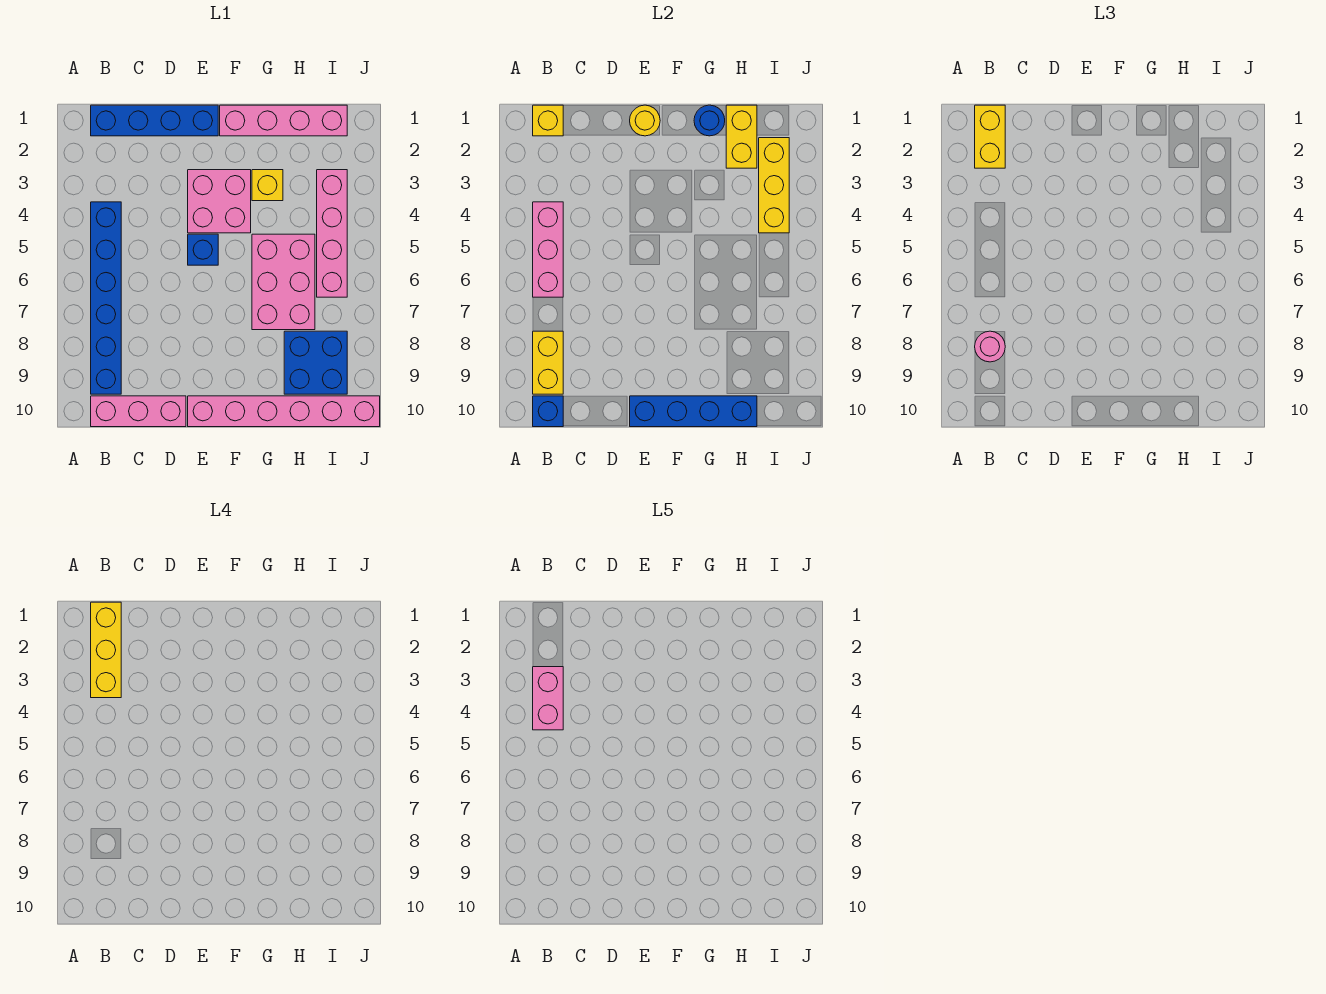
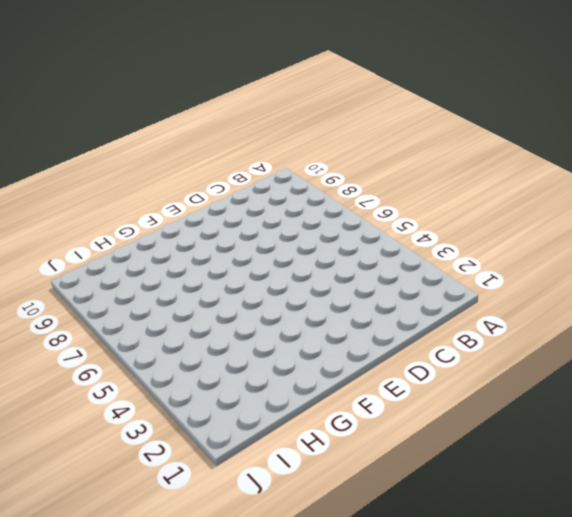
none -> blue 1x4 brick [91,105,218,136]
none -> blue 1x6 brick [91,202,121,394]
none -> pink 1x3 brick [91,396,186,427]

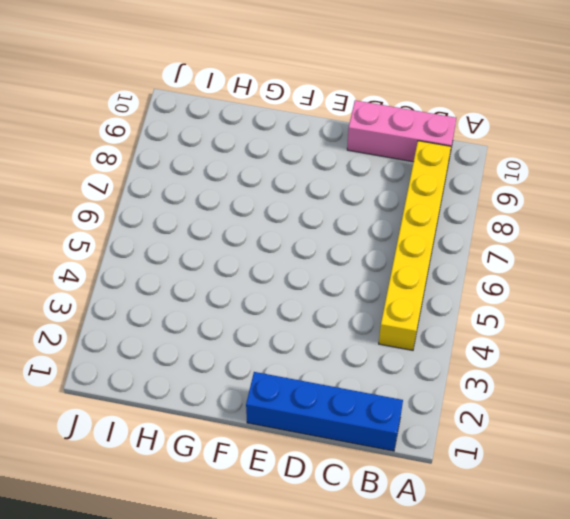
yellow 1x6 brick [379,141,451,350] -> blue 1x6 brick [91,202,121,394]
none -> pink 2x2 brick [188,170,251,233]
none -> blue 1x1 brick [188,234,218,265]
none -> pink 1x6 brick [188,396,380,427]

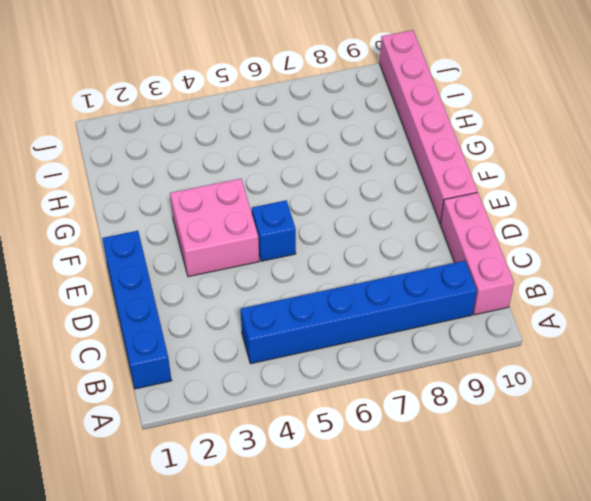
none -> pink 1x4 brick [220,105,347,136]
none -> yellow 1x1 brick [252,170,283,201]
none -> pink 2x3 brick [252,234,315,330]

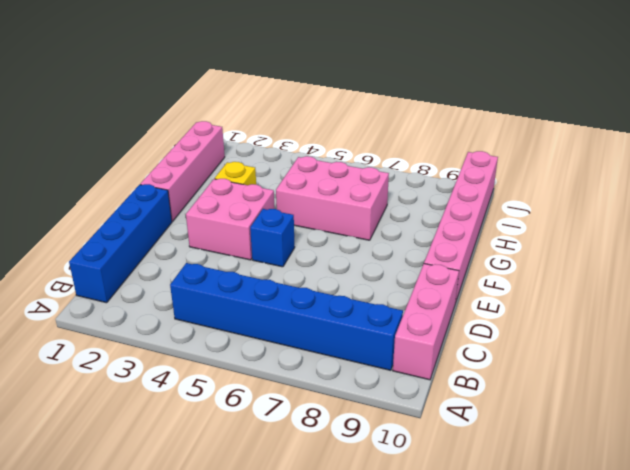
none -> blue 2x2 brick [284,331,347,394]
none -> pink 1x4 brick [317,170,347,297]
none -> yellow 1x1 brick [533,105,563,136]

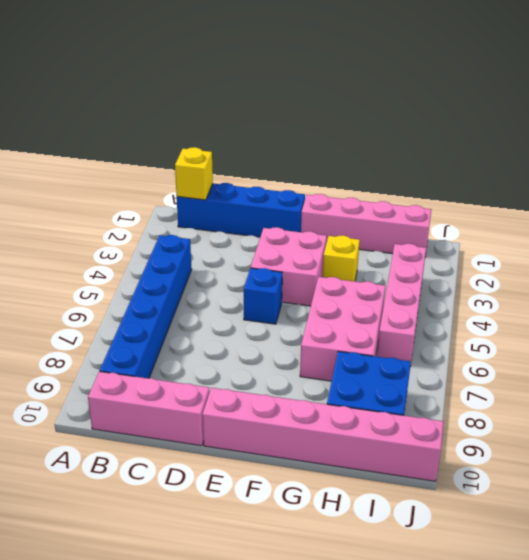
none -> pink 1x3 brick [533,202,563,297]
none -> yellow 1x2 brick [533,331,563,394]
none -> blue 1x1 brick [533,396,563,427]

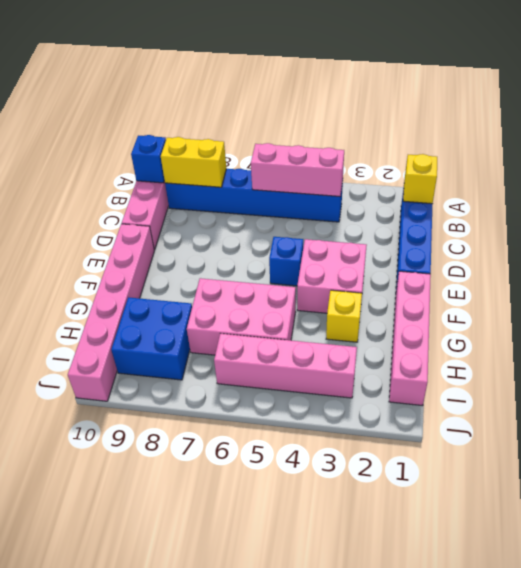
none -> yellow 1x1 round brick [630,105,660,136]
none -> blue 1x4 brick [630,396,757,427]
none -> blue 1x1 round brick [694,105,725,136]

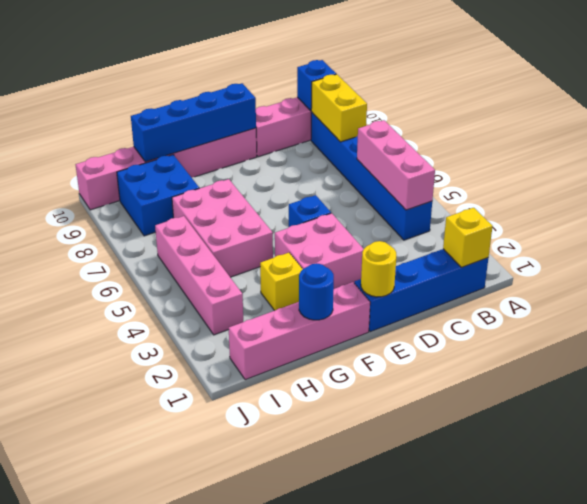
none -> yellow 1x2 brick [726,105,757,168]
none -> yellow 1x3 brick [759,138,789,233]
none -> yellow 1x2 brick [975,105,1005,168]

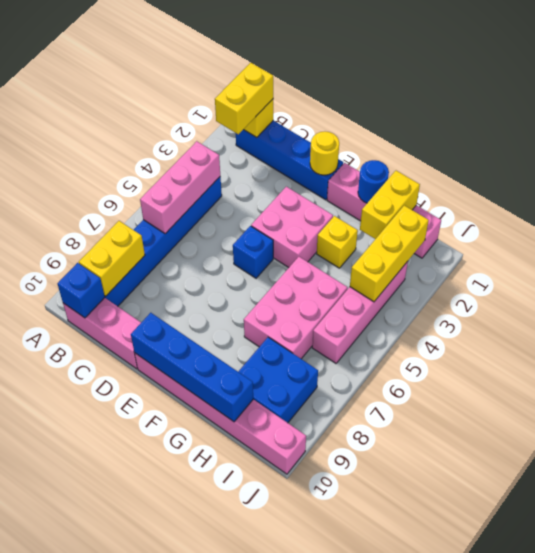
none -> pink 1x1 round brick [975,331,1005,362]
none -> yellow 1x3 brick [91,602,121,698]
none -> pink 1x2 brick [533,667,563,730]

